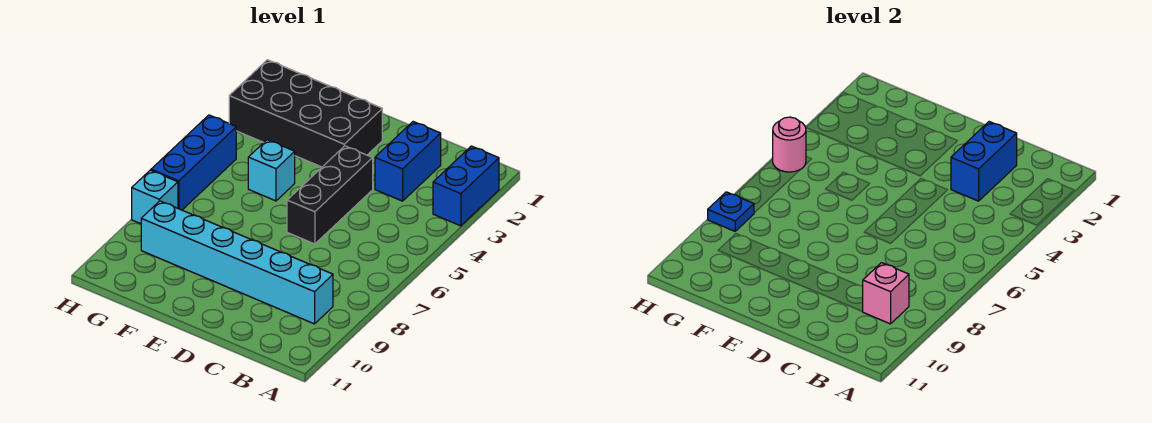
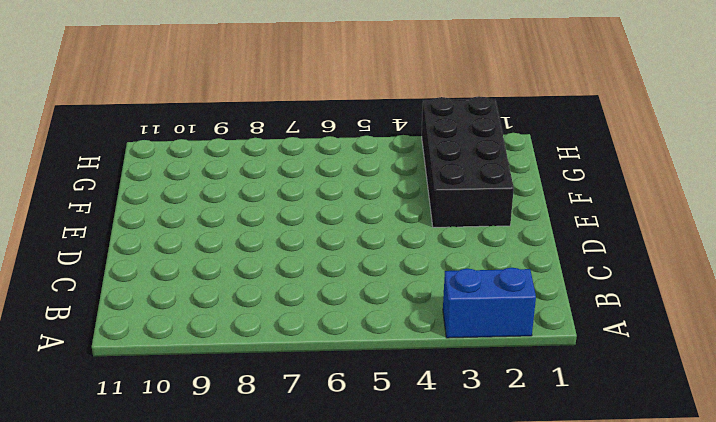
none -> cyan 1x6 brick [141,201,333,324]
none -> blue 1x2 brick [375,122,441,201]
none -> black 1x3 brick [287,146,373,244]

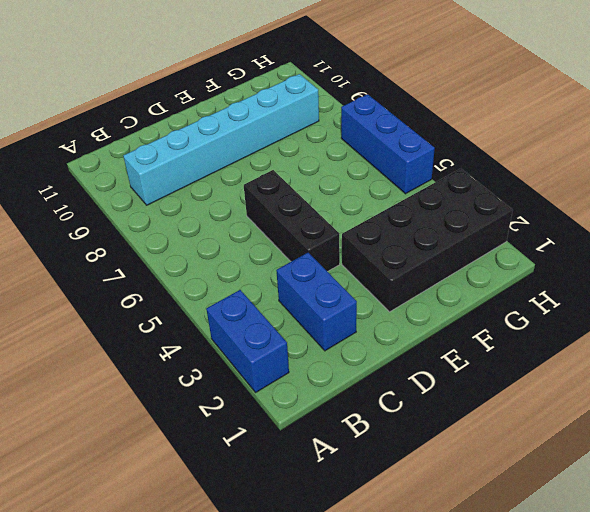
none -> cyan 1x1 brick [248,140,295,201]
none -> cyan 1x1 brick [132,170,178,224]
none -> pink 1x1 brick [862,263,909,324]

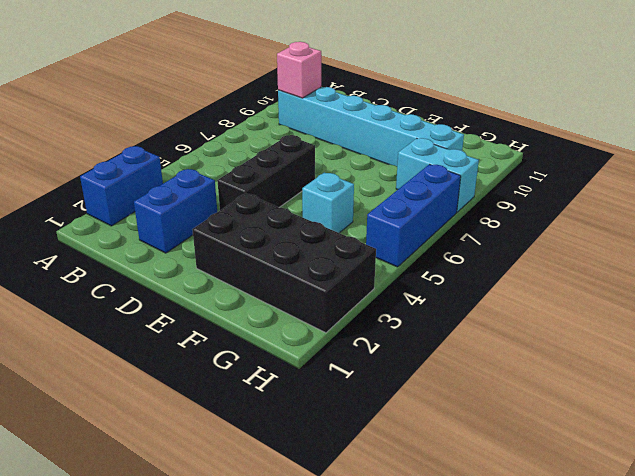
cyan 1x2 brick [396,138,479,212] -> cyan 1x1 brick [132,170,178,224]
none -> blue 1x2 brick [951,122,1017,201]
none -> pink 1x1 round brick [773,117,806,172]
none -> blue 1x1 plate [708,192,754,231]

